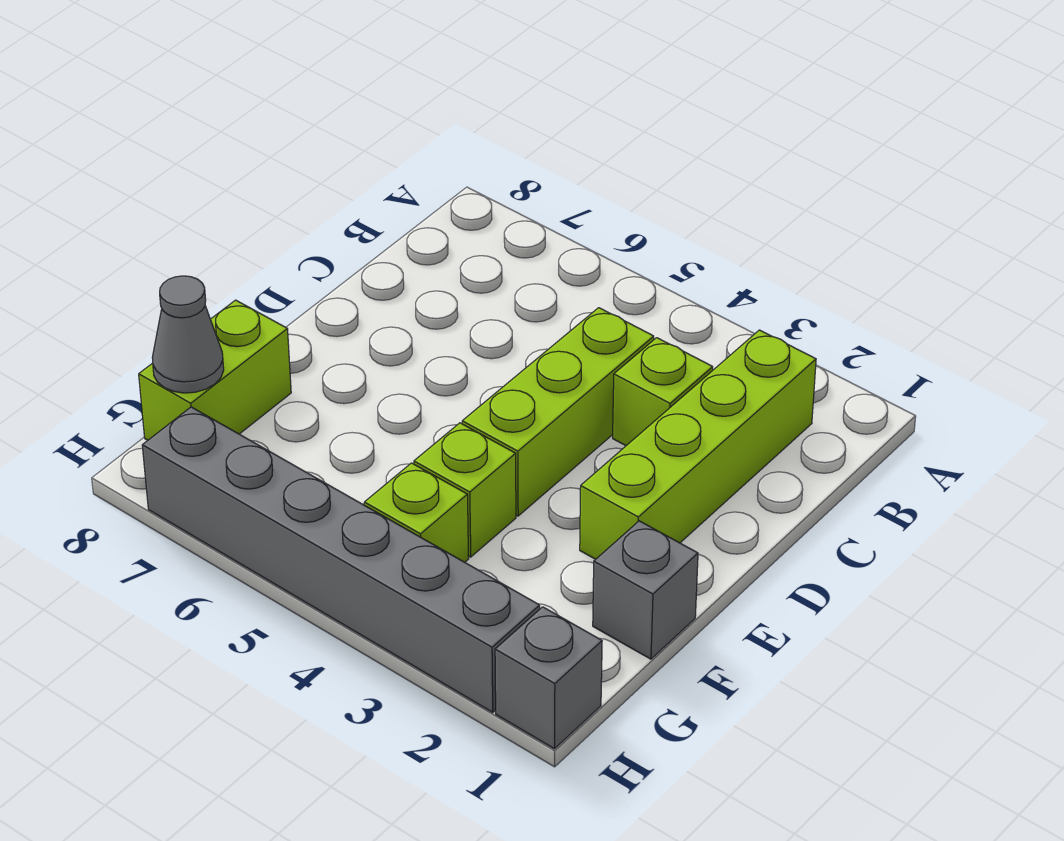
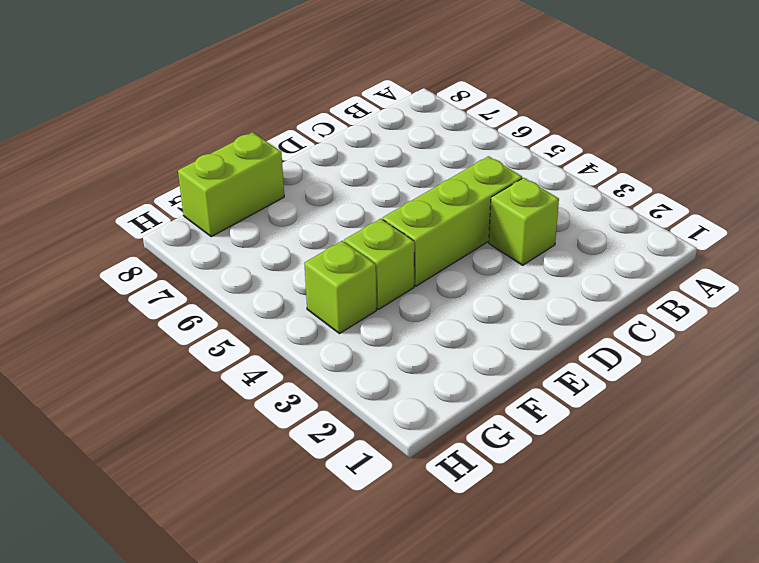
none -> lime 1x4 brick [580,330,816,559]
none -> grey 1x1 brick [593,521,698,659]

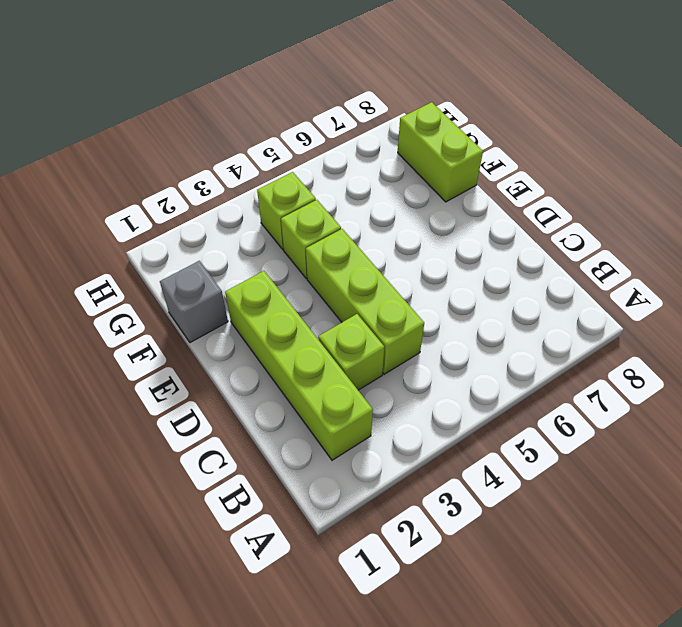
none -> grey 1x1 brick [495,607,602,749]
none -> grey 1x6 brick [142,407,540,712]

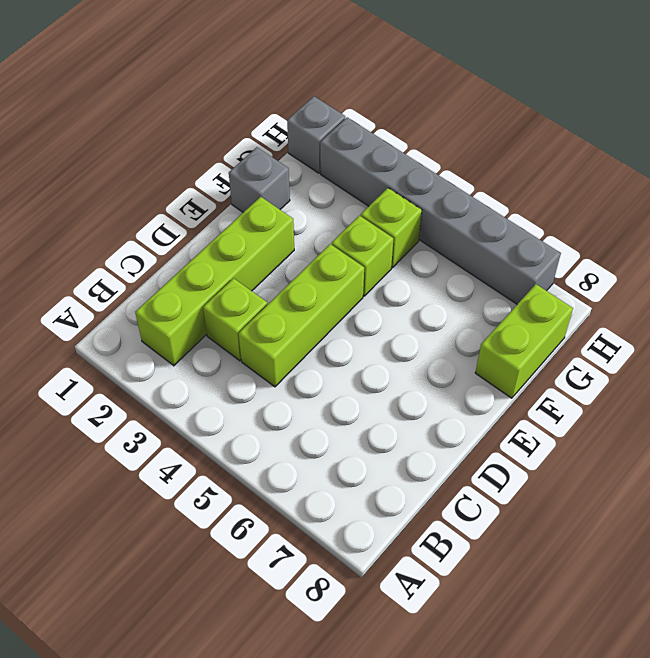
none -> grey 1x1 cone [152,276,224,393]

